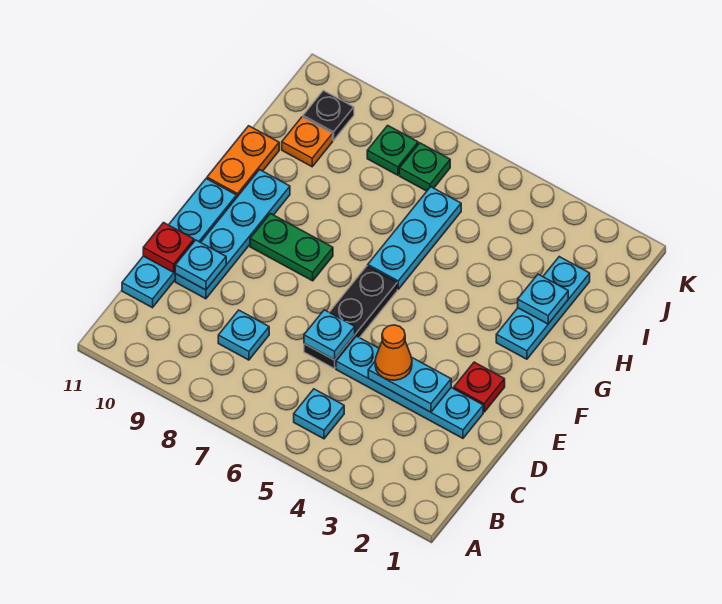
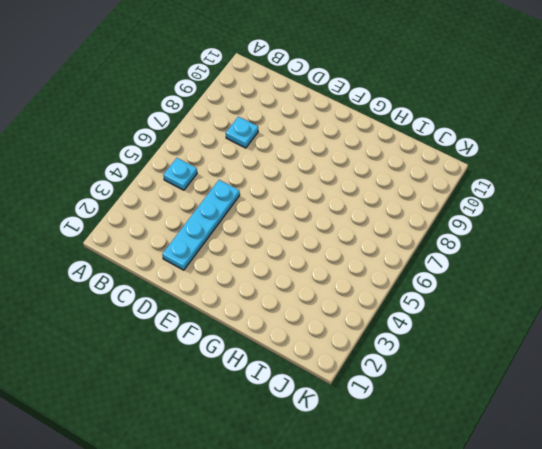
none -> cyan 1x4 plate [122,179,237,308]
none -> black 1x3 plate [304,266,397,369]
none -> cyan 1x4 plate [175,170,290,299]

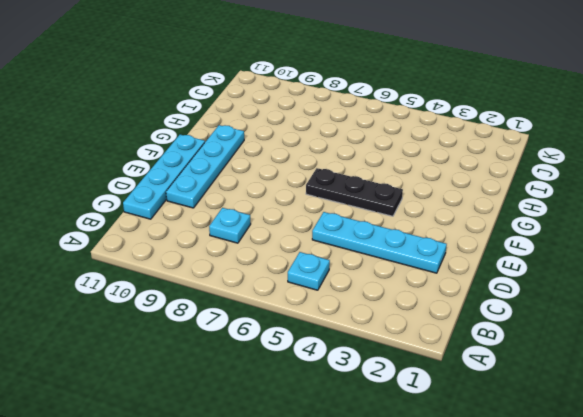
black 1x3 plate [306,168,403,216] -> black 1x3 plate turned to [304,266,397,369]
none -> red 1x1 plate [454,362,505,412]
none -> green 1x2 plate [250,214,333,281]
none -> cyan 1x3 plate [496,257,590,359]

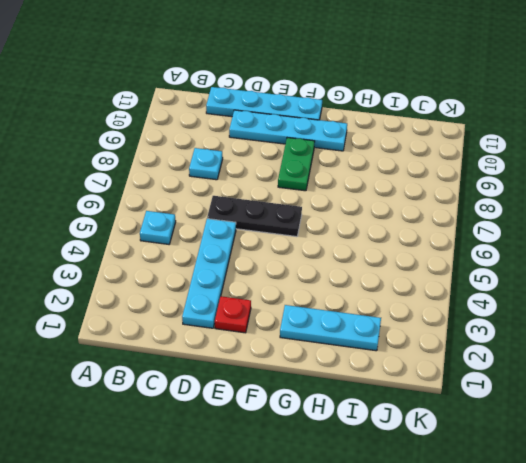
none -> cyan 1x3 plate [368,187,461,289]
none -> orange 1x2 plate [207,126,279,197]
none -> orange 1x1 plate [282,117,333,167]

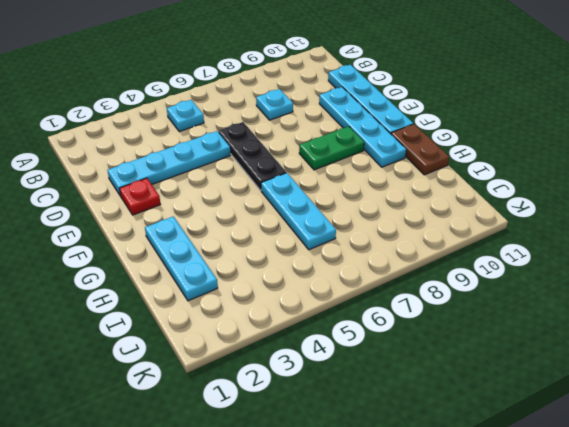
brown 1x2 plate [391,124,449,175] -> orange 1x2 plate [207,126,279,197]
none -> orange 1x1 plate [282,117,333,167]
none -> green 1x1 plate [399,143,450,191]
none -> green 1x1 plate [367,125,418,175]

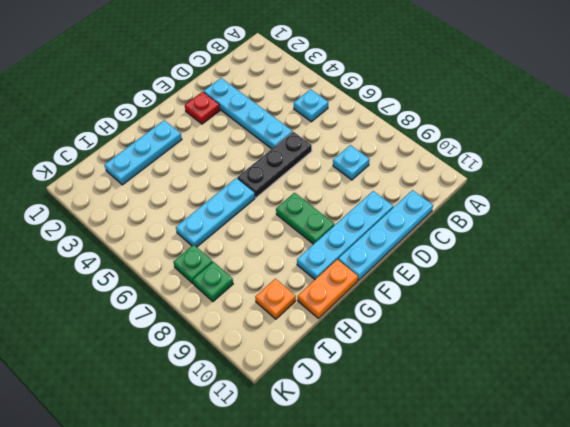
none -> black 1x1 plate [303,90,354,140]
none -> cyan 1x2 plate [368,357,451,412]
none -> cyan 1x1 plate [304,310,355,360]

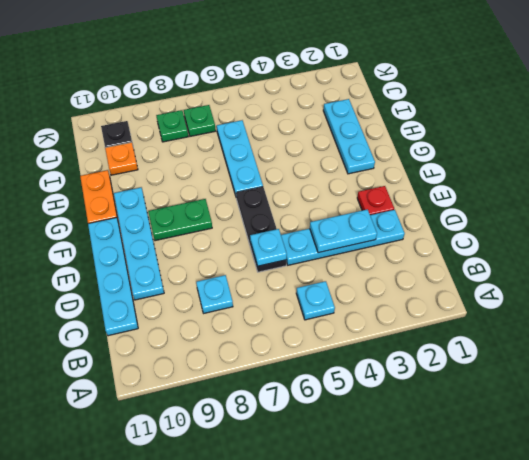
none -> cyan 1x1 plate [175,240,226,290]
none -> red 1x1 plate [143,223,194,272]
none -> cyan 1x1 plate [518,274,568,324]

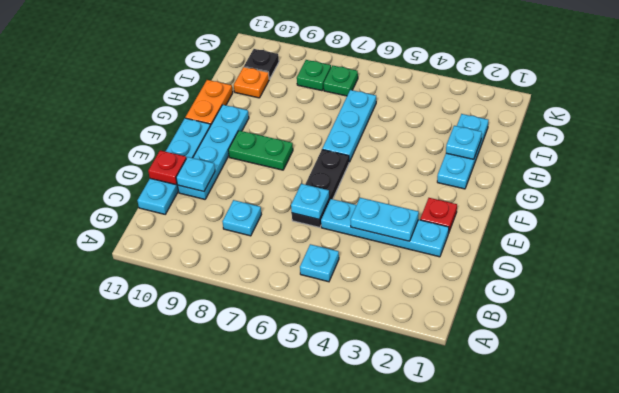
none -> orange 1x1 cone [375,325,412,380]

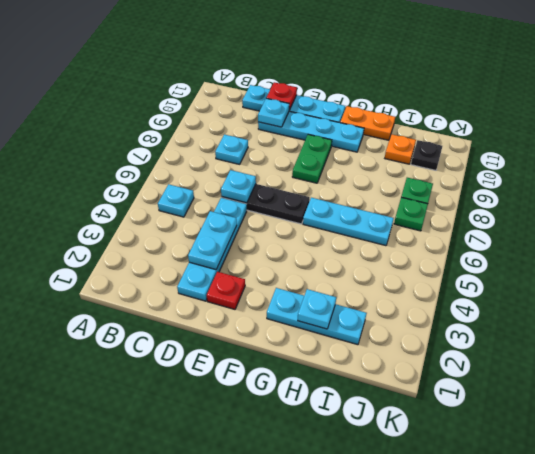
none -> orange 1x1 cone [375,325,412,380]

